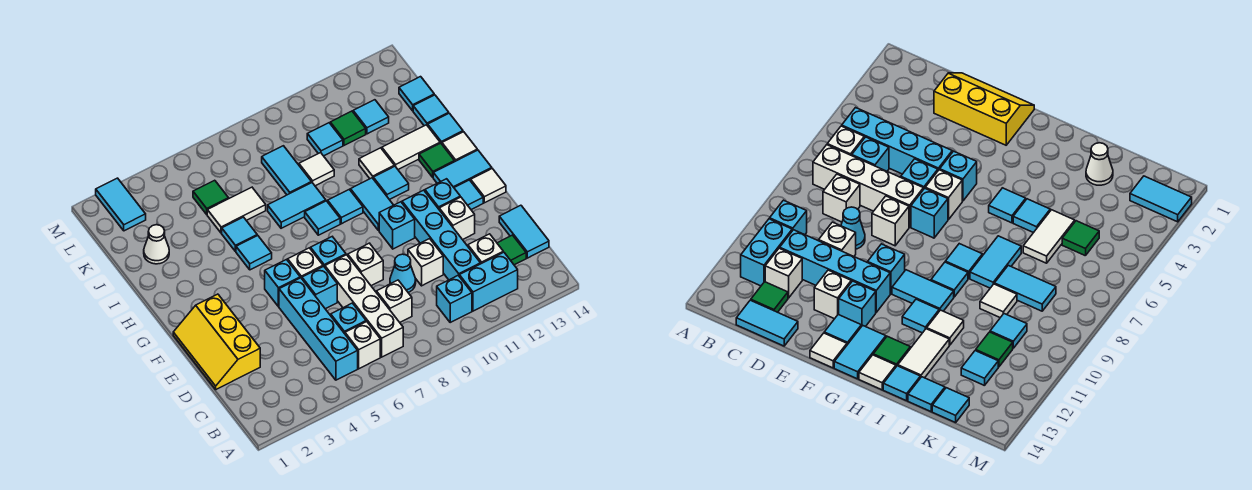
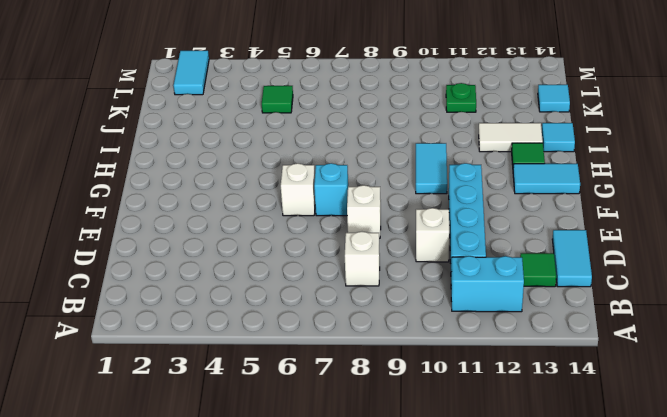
green 1x1 plate [446,83,476,112] -> green 1x1 tile [330,111,366,145]
none -> cyan 1x4 brick [279,278,358,380]
none -> white 1x1 brick [345,322,380,369]
none -> white 1x4 brick [325,255,403,357]
none -> cyan 1x1 brick [437,275,472,322]

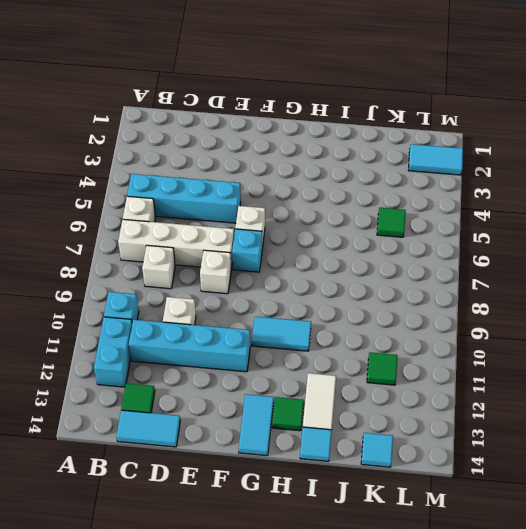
none -> cyan 1x1 brick [331,303,366,334]
none -> white 1x1 brick [468,234,503,264]
none -> yellow 2x3 slope [173,294,260,389]
none -> cyan 1x1 cone [390,254,416,292]

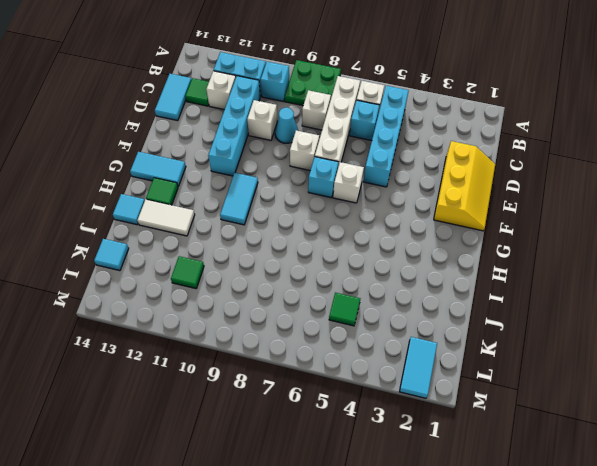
green 2x2 plate [285,60,341,106] -> none
none -> cyan 1x1 brick [302,266,337,309]
none -> white 1x1 brick [439,197,475,240]
none -> cyan 1x1 brick [265,260,300,307]
none -> cyan 1x1 brick [379,202,415,249]

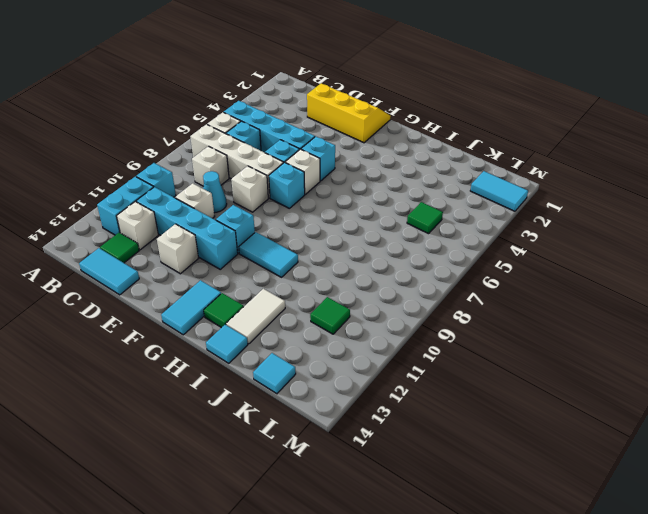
none -> cyan 1x1 brick [425,179,460,209]
none -> cyan 1x1 tile [454,180,483,210]
none -> white 1x1 tile [471,169,506,203]
none -> cyan 1x1 tile [236,235,272,270]

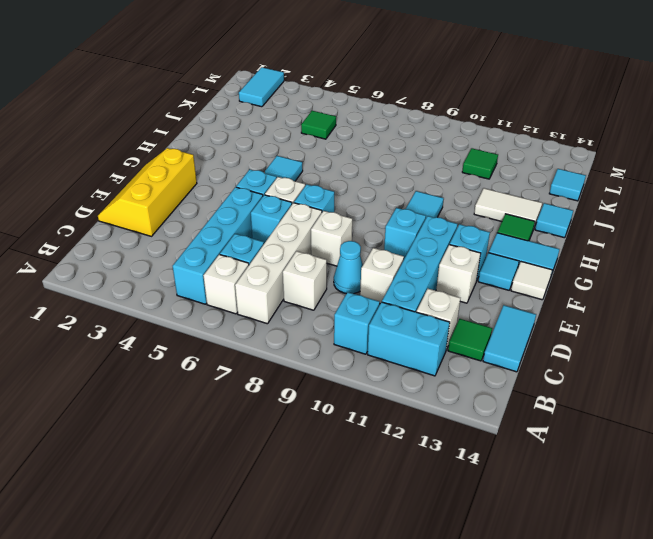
none -> cyan 1x1 tile [305,201,340,235]
none -> cyan 1x1 tile [328,189,363,224]
none -> cyan 1x1 tile [373,166,409,200]
none -> white 1x1 tile [442,132,477,161]

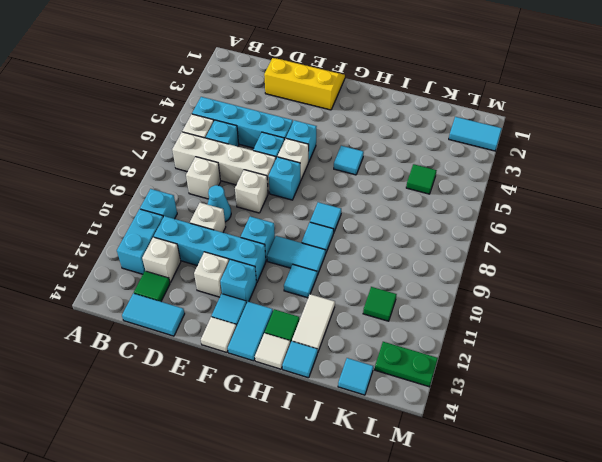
green 1x2 plate [375,342,438,387] -> none
none -> cyan 1x1 tile [222,217,257,252]
none -> cyan 1x2 tile [268,183,326,228]
none -> white 1x1 tile [359,148,394,179]
none -> white 1x1 cone [144,225,169,264]

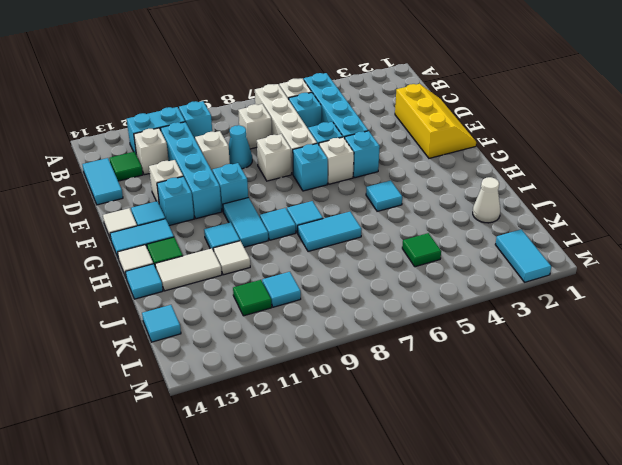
none -> cyan 1x1 tile [222,217,257,252]
none -> white 1x2 tile [207,187,266,233]
none -> cyan 1x2 tile [262,146,311,195]
none -> white 1x1 tile [299,153,334,186]

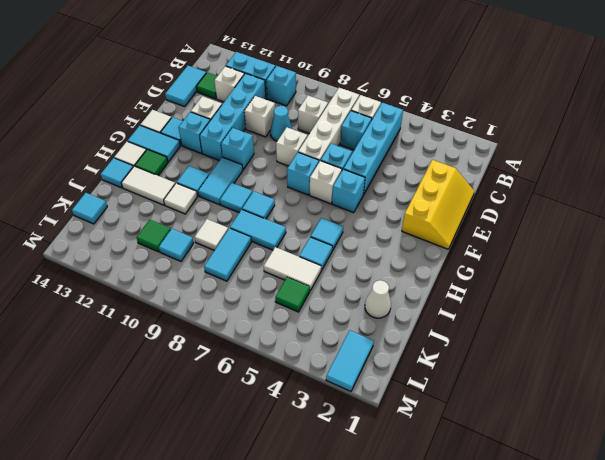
none -> cyan 1x1 tile [413,95,449,126]
none -> cyan 1x1 tile [353,100,389,134]

